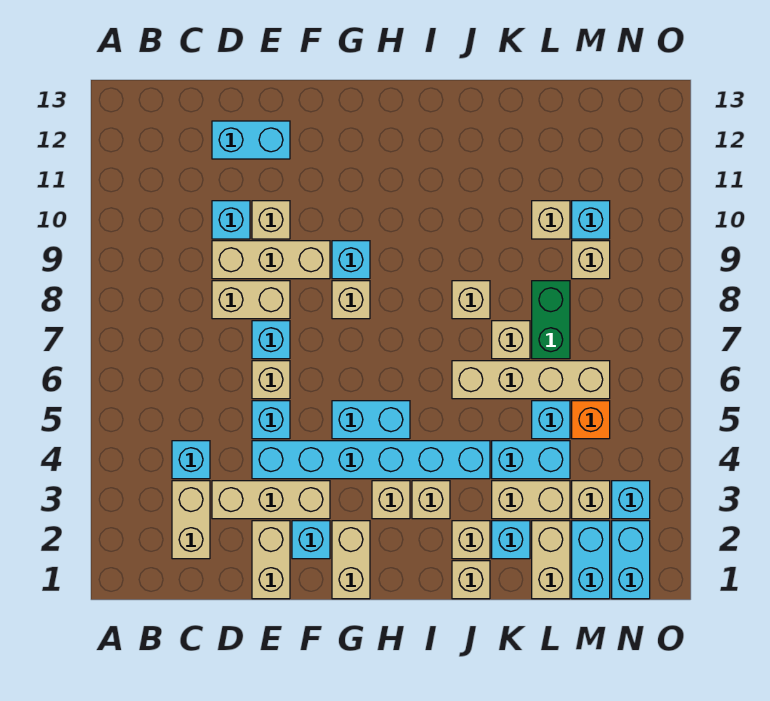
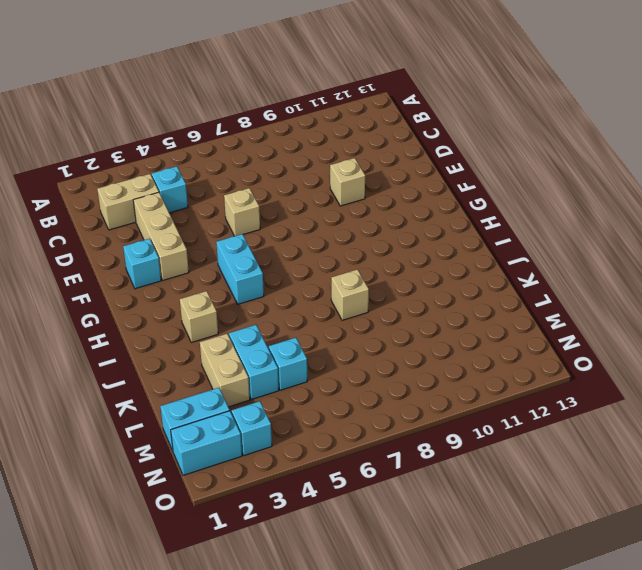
none -> tan 1x2 brick [212,281,290,319]
none -> tan 1x3 brick [212,241,330,279]
none -> cyan 1x1 brick [212,201,250,239]
none -> cyan 1x2 brick [212,121,290,159]

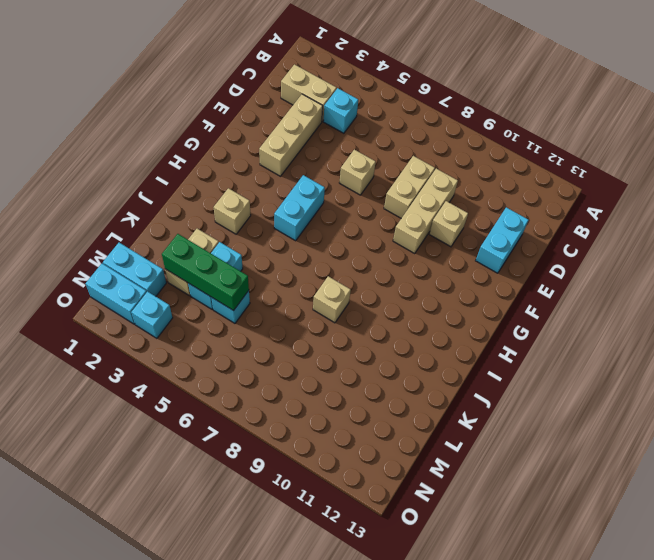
green 1x3 brick [162,234,249,311] -> none
none -> cyan 1x1 brick [212,201,250,239]
none -> tan 1x2 brick [252,521,290,599]
none -> cyan 1x6 brick [252,441,490,479]
none -> cyan 1x1 brick [252,401,290,439]

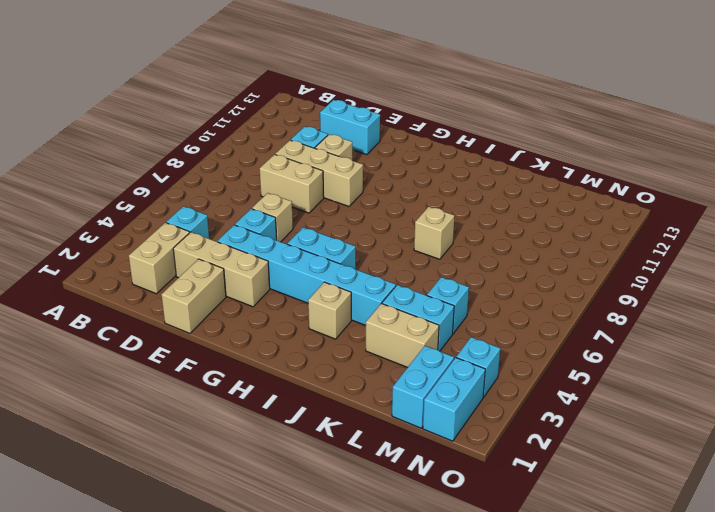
none -> cyan 1x1 brick [252,321,290,359]
none -> cyan 1x1 brick [292,521,330,559]
none -> tan 1x2 brick [332,521,370,599]
none -> tan 1x1 brick [332,281,370,319]

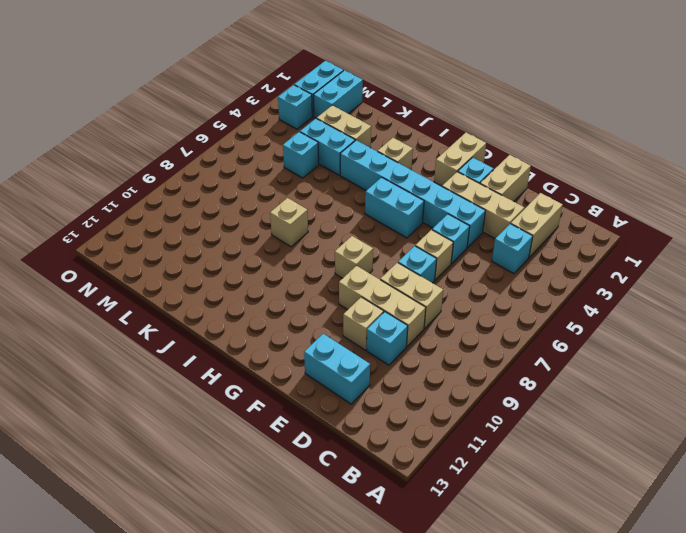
none -> cyan 1x1 brick [332,241,370,279]
none -> tan 1x1 brick [372,481,410,519]
none -> tan 1x1 brick [452,561,490,599]
none -> tan 1x1 brick [452,521,490,559]

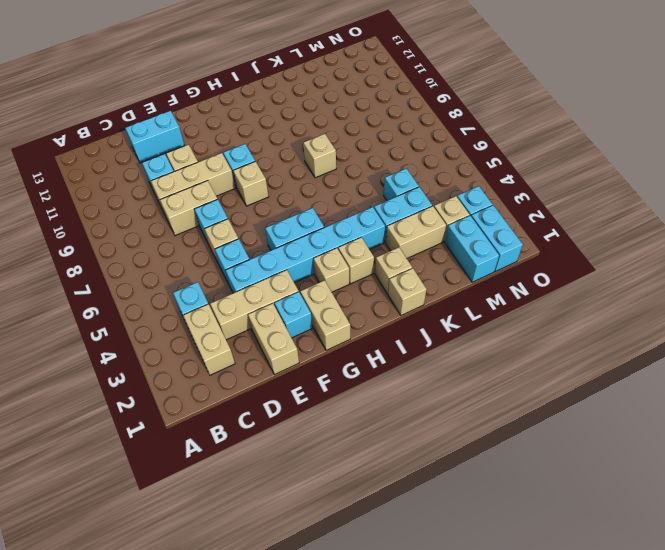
none -> tan 1x4 brick [452,361,610,399]
none -> cyan 1x1 brick [492,521,530,559]
none -> tan 1x1 brick [492,321,530,359]
none -> tan 1x2 brick [532,521,570,599]

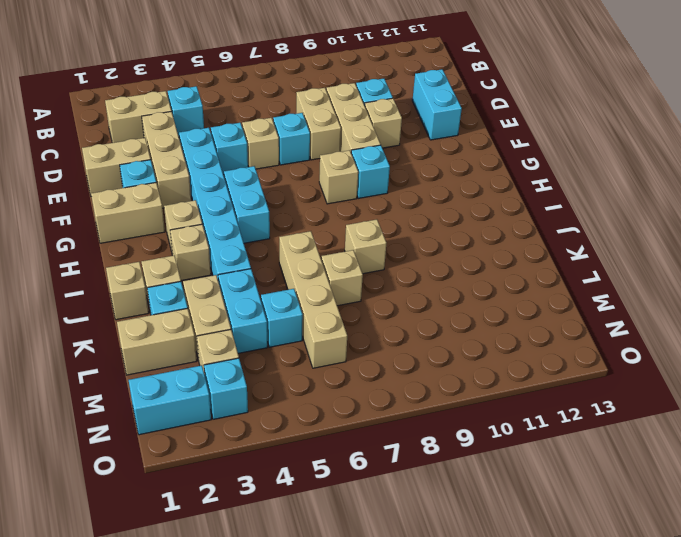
none -> green 1x2 brick [532,281,570,359]
none -> tan 1x1 brick [532,201,570,239]
none -> cyan 1x2 brick [572,521,610,599]
none -> orange 1x1 brick [572,401,610,439]

